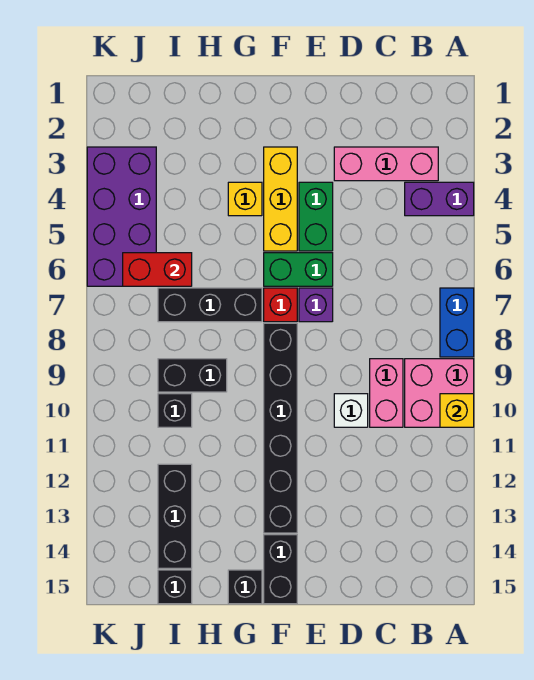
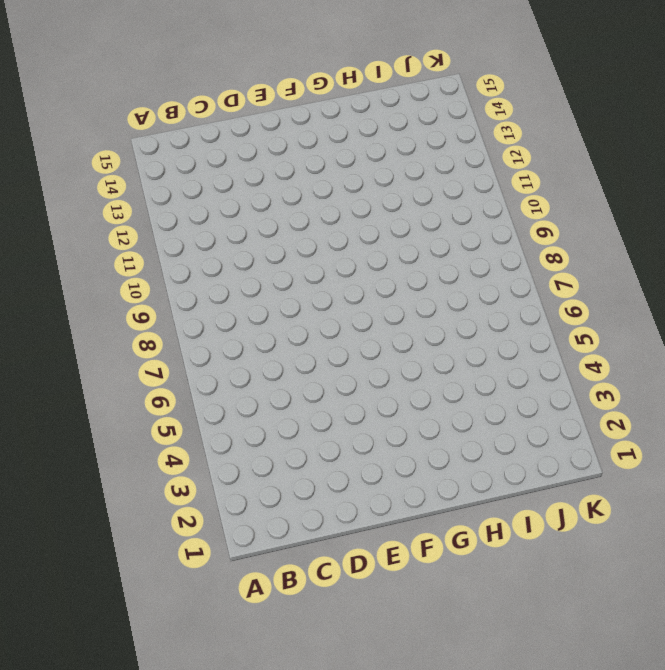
none -> purple 1x2 brick [405,182,474,216]
none -> blue 1x2 brick [440,288,474,357]
none -> pink 2x2 brick [405,359,474,427]

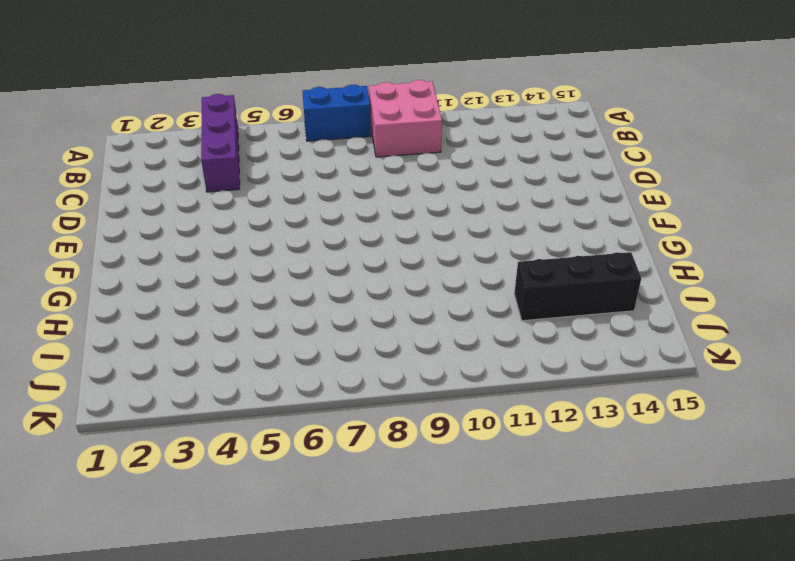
purple 1x3 brick [201,94,240,192] -> purple 1x2 brick [405,182,474,216]
none -> pink 1x3 brick [334,147,438,181]
none -> pink 1x2 brick [370,359,403,427]
none -> white 1x1 brick [334,394,368,427]

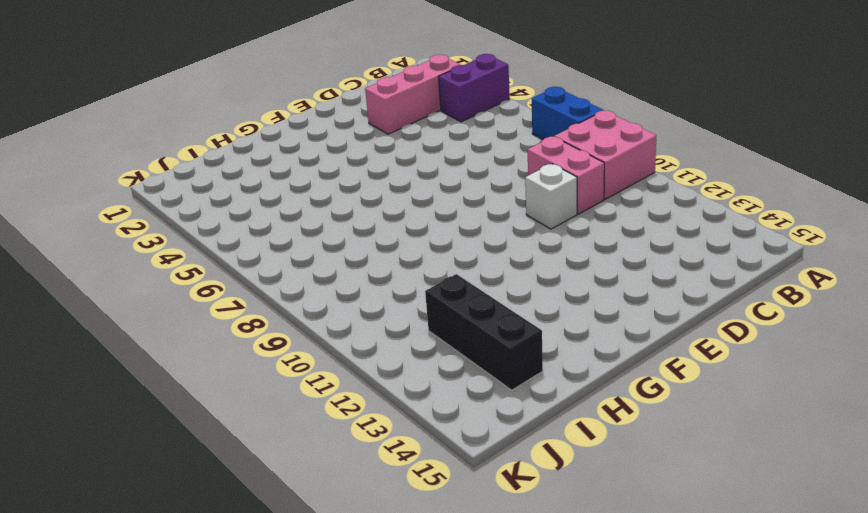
none -> green 1x2 brick [299,182,333,251]
none -> green 1x2 brick [264,253,333,286]
none -> purple 1x1 brick [299,288,333,322]

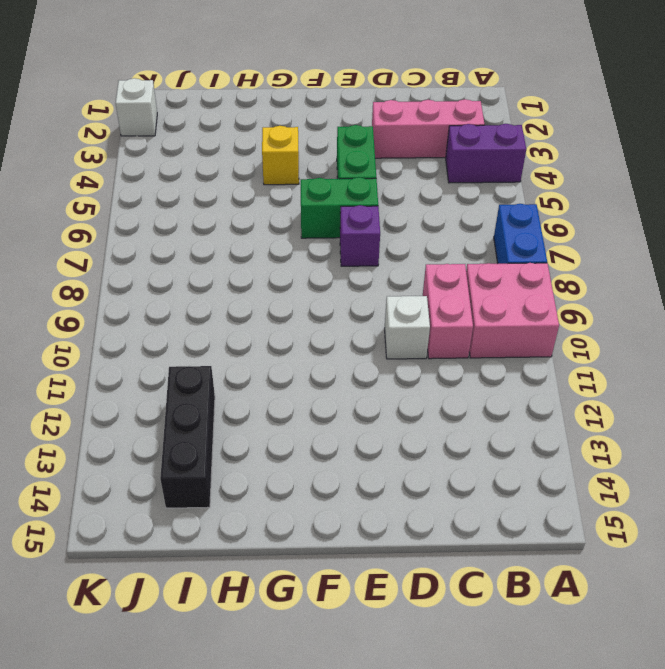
white 1x1 brick [116,78,157,136] -> none
none -> yellow 1x3 brick [264,147,297,251]
none -> red 1x1 brick [264,288,297,322]
none -> black 1x6 brick [264,323,297,533]

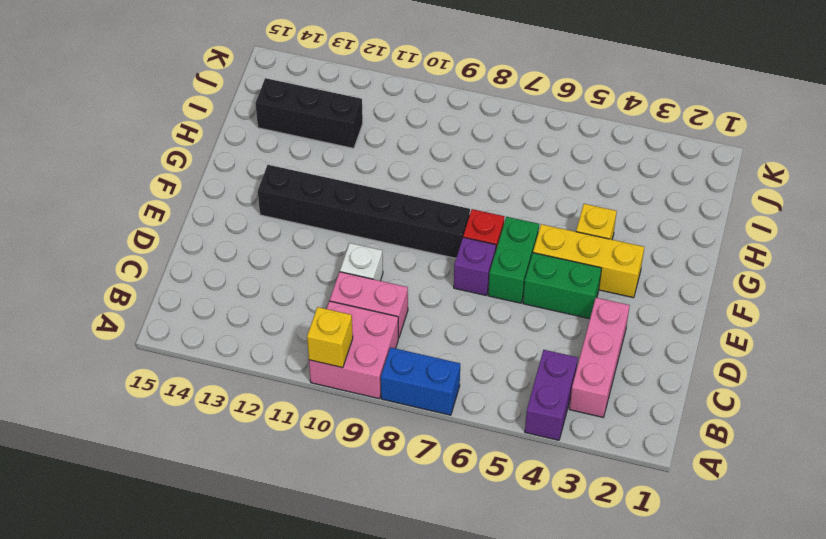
none -> black 1x2 brick [264,535,297,604]
none -> black 1x3 brick [158,288,262,322]
none -> black 1x1 brick [228,570,262,604]

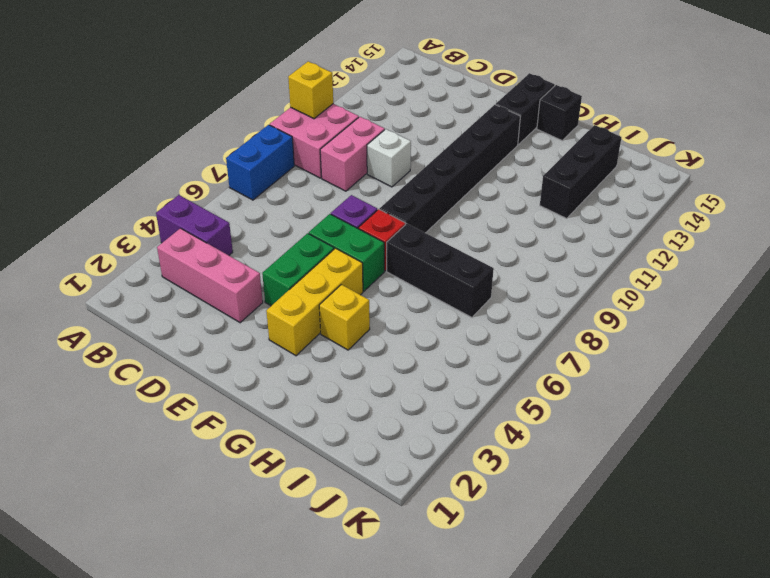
none -> black 1x2 brick [158,359,227,392]
none -> black 1x1 brick [158,394,192,427]
none -> black 1x1 brick [158,570,192,604]

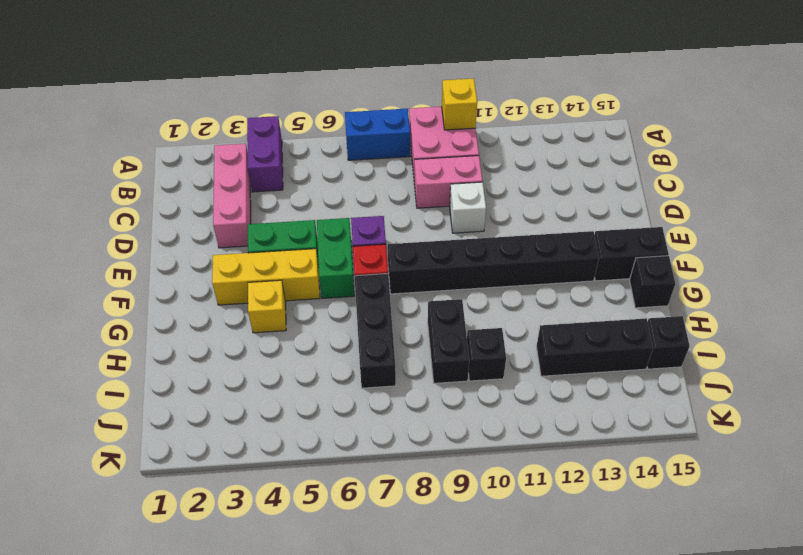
none -> purple 2x4 brick [87,147,156,286]
none -> red 1x2 brick [123,253,192,286]

